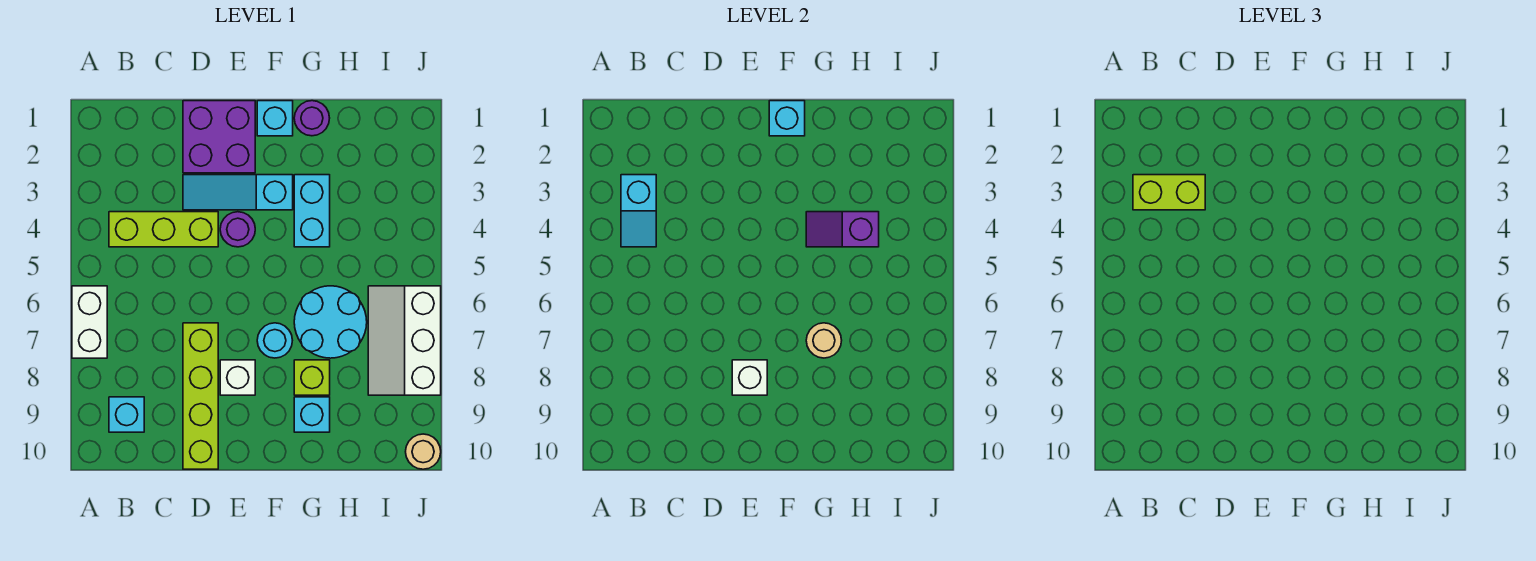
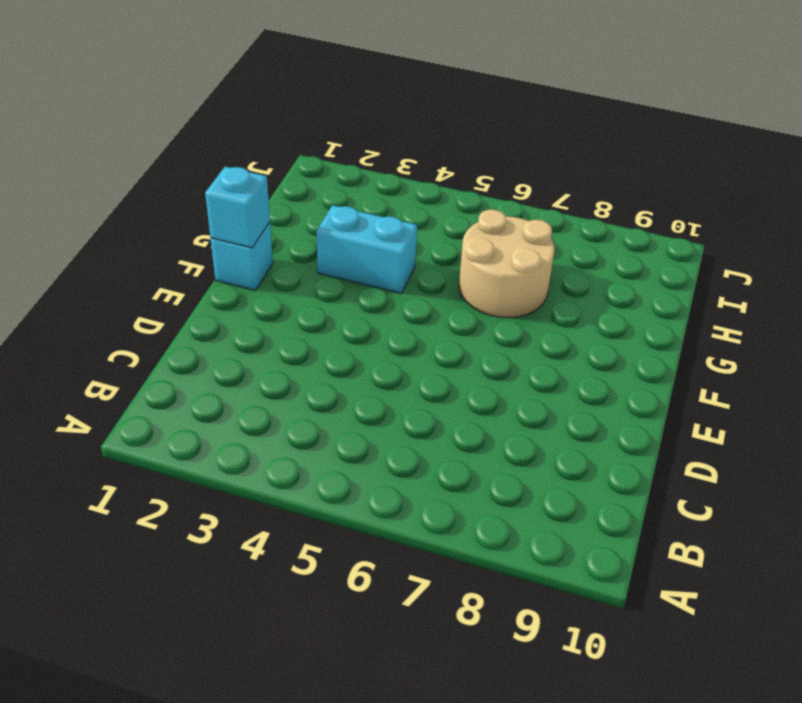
tan 2x2 round brick [459,210,555,318] -> cyan 2x2 round brick [294,286,367,358]
none -> white 1x2 brick [72,286,107,358]
none -> lime 1x3 brick [109,212,218,247]
none -> cyan 1x1 brick [109,397,144,432]

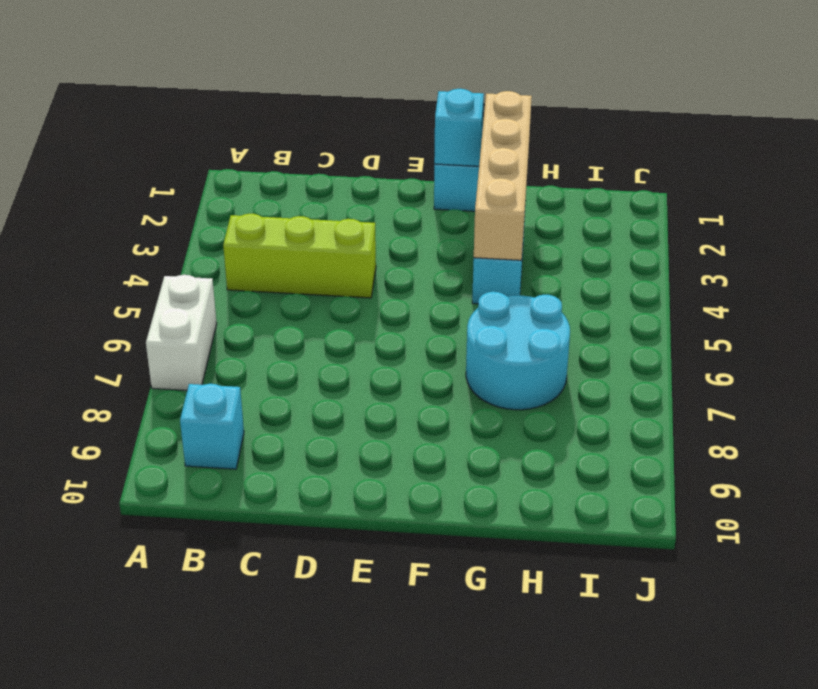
tan 1x4 brick [474,91,532,260] -> purple 1x2 slope [806,212,879,247]
none -> purple 2x2 brick [183,101,255,173]
none -> cyan 1x3 slope [183,175,293,210]
none -> lime 1x4 brick [183,323,218,469]

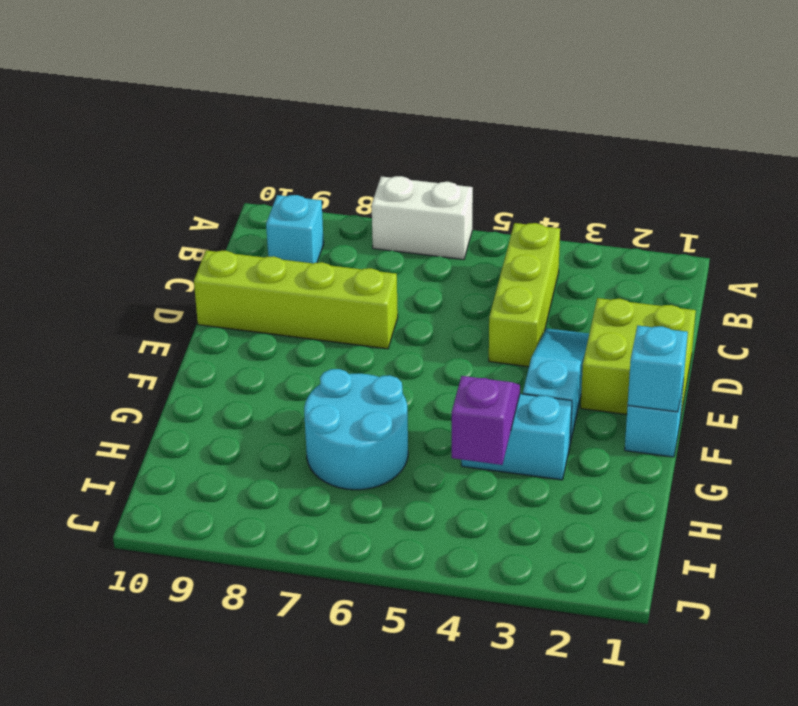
lime 2x2 brick [581,298,696,420] -> purple 2x2 brick [183,101,255,173]
none -> purple 1x1 round brick [220,212,255,247]
none -> white 1x1 brick [220,360,255,395]
none -> cyan 1x1 round brick [257,323,292,358]

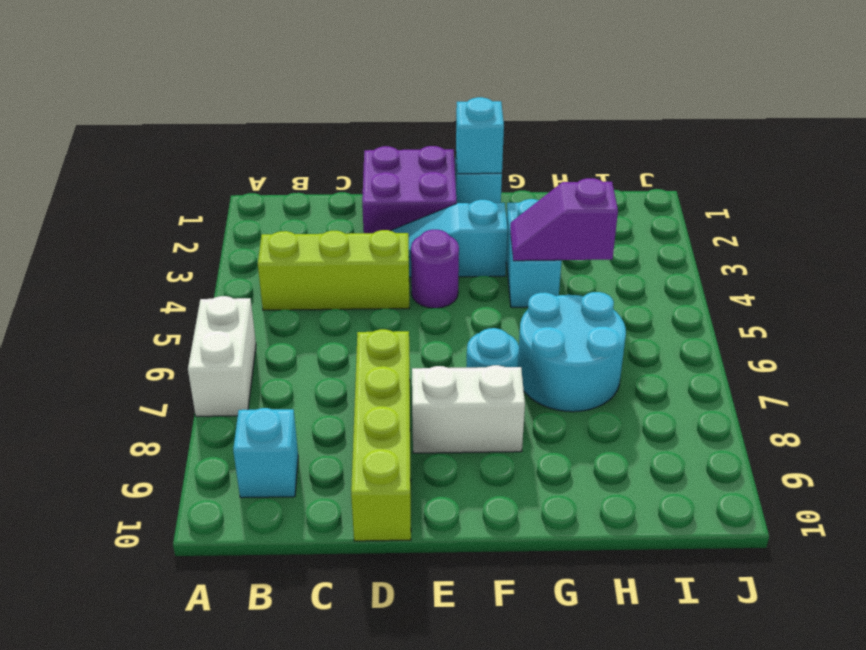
white 1x2 brick [412,365,525,453] -> white 1x1 brick [220,360,255,395]
none -> purple 1x1 round brick [294,101,330,136]
none -> lime 1x1 brick [294,360,330,395]
none -> cyan 1x1 brick [294,397,330,432]

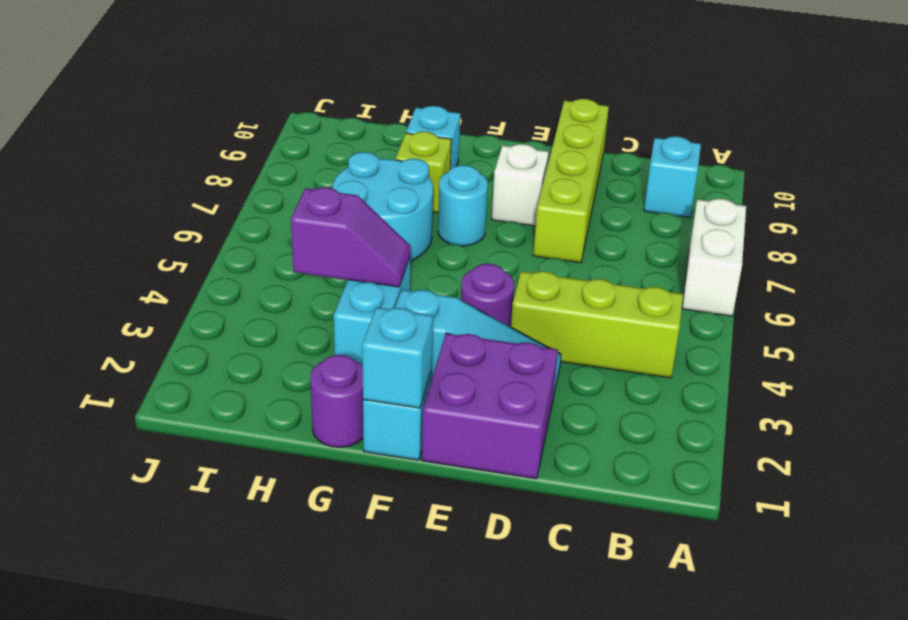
none -> white 2x3 slope [368,286,441,395]
none -> tan 1x1 round brick [406,434,441,469]
none -> cyan 1x2 slope [621,175,656,247]

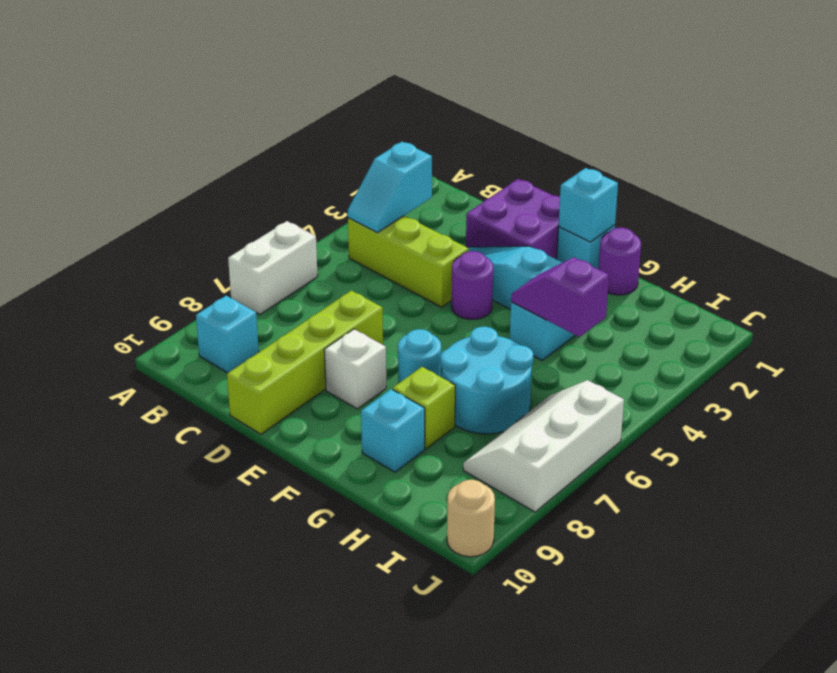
none -> white 1x1 brick [732,360,767,395]
none -> tan 1x1 round brick [806,323,842,358]
none -> lime 1x2 brick [1133,175,1205,210]

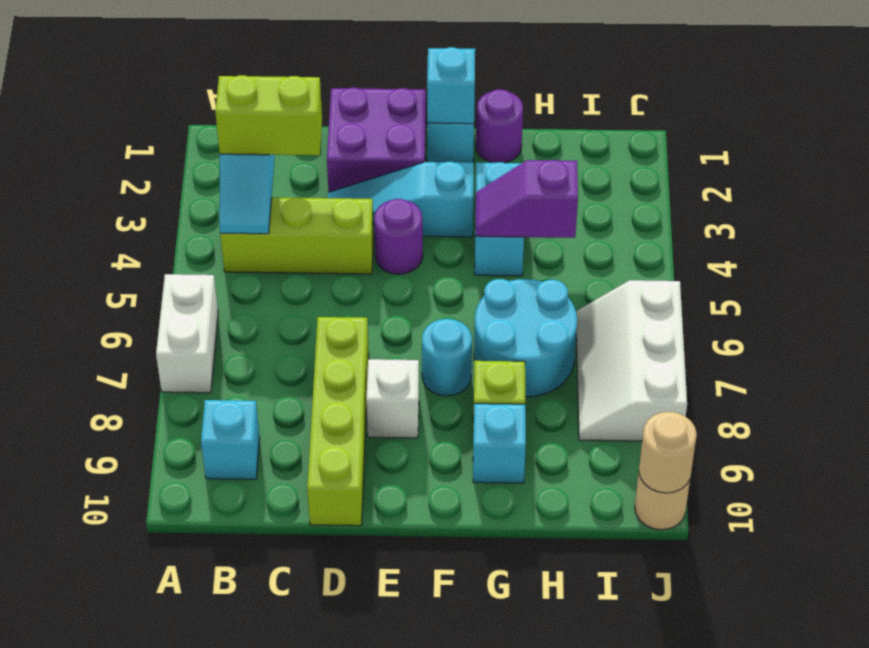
tan 1x1 round brick [639,412,697,493] -> tan 1x1 round brick moved to [806,323,842,358]
none -> white 1x1 brick [732,360,767,395]

